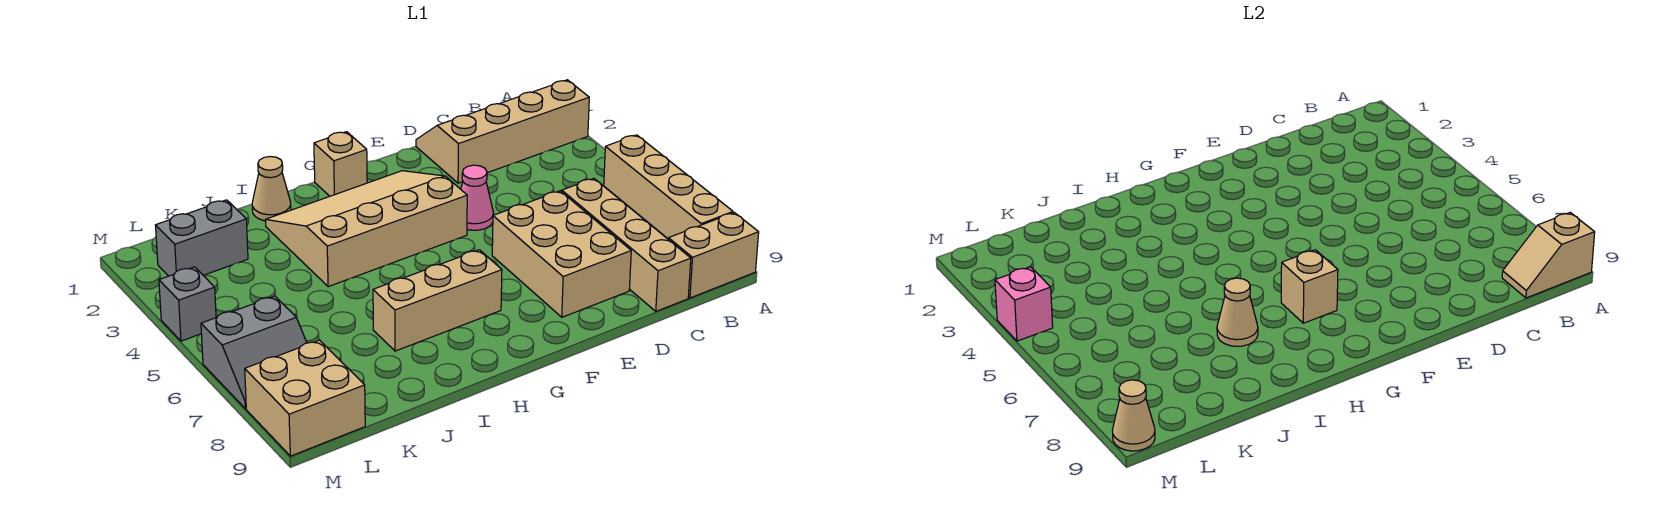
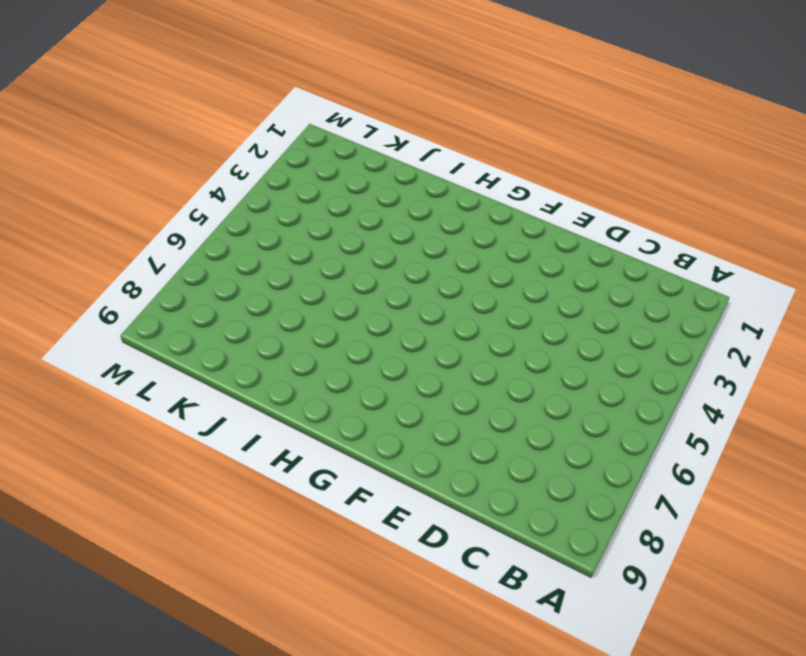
none -> tan 2x4 slope [416,80,589,183]
none -> tan 1x4 brick [604,135,733,239]
none -> tan 1x2 brick [668,213,759,298]

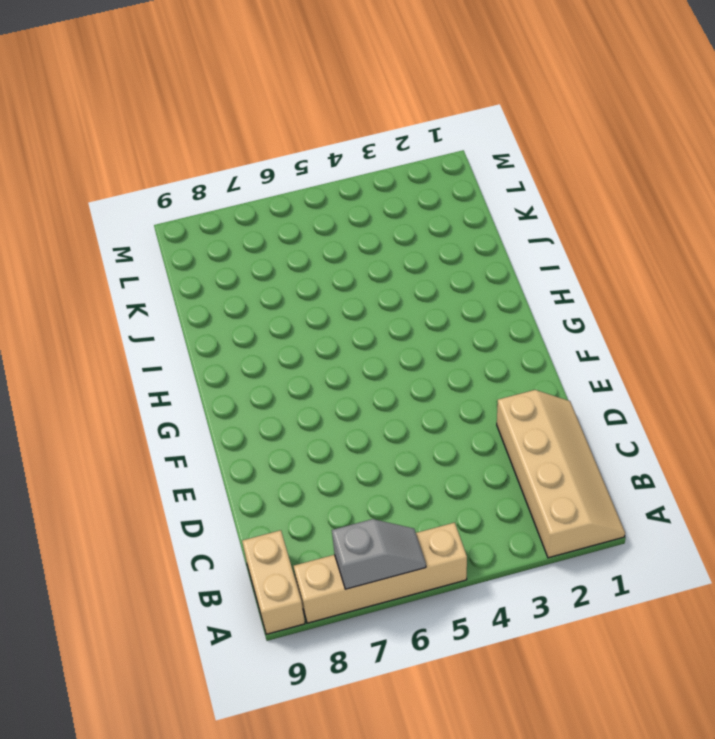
grey 1x2 slope [332,519,426,589] -> none
none -> tan 1x4 brick [562,178,691,311]
none -> tan 2x3 brick [492,191,631,317]
none -> pink 1x1 cone [461,165,494,230]

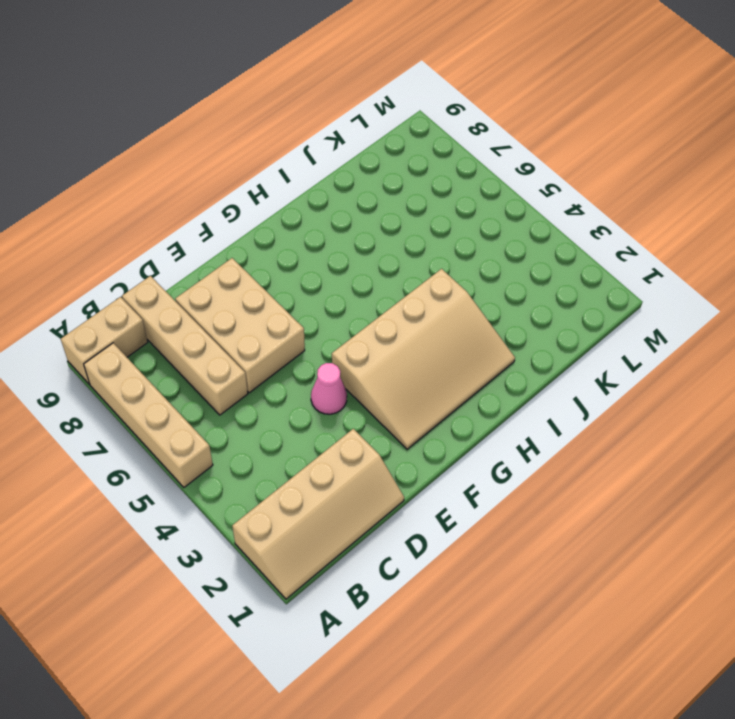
none -> tan 1x1 brick [314,132,367,196]
none -> tan 1x3 brick [373,250,502,351]
none -> tan 1x1 cone [252,157,291,221]

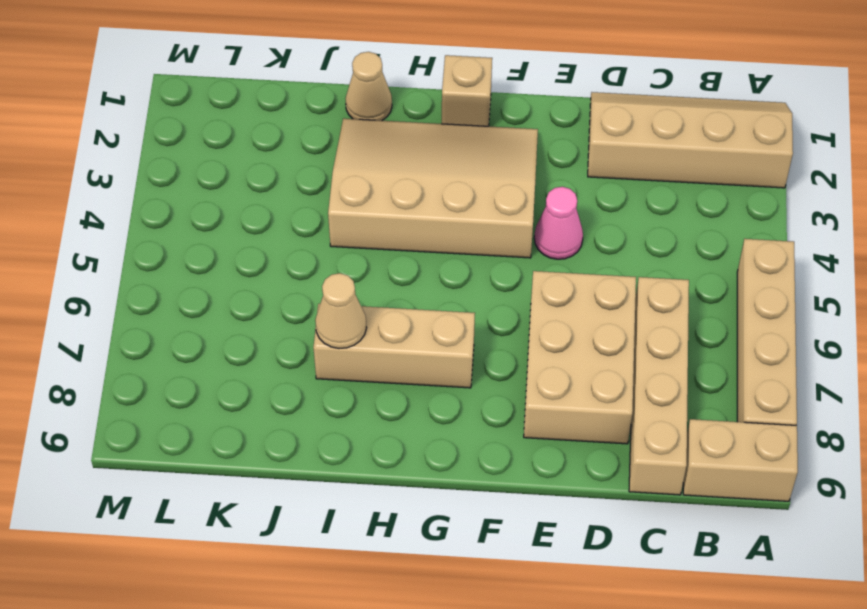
none -> grey 1x2 brick [156,200,248,276]
none -> grey 2x2 slope [201,296,307,409]
none -> tan 2x2 brick [245,340,365,456]

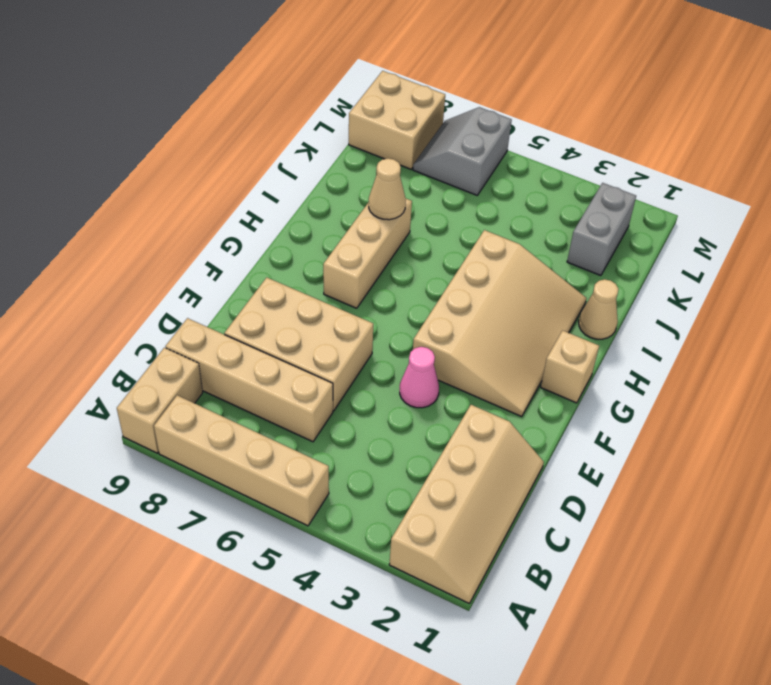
none -> grey 1x1 brick [159,267,216,341]
none -> tan 1x2 slope [1502,213,1595,298]
none -> tan 1x1 brick [1281,250,1338,323]

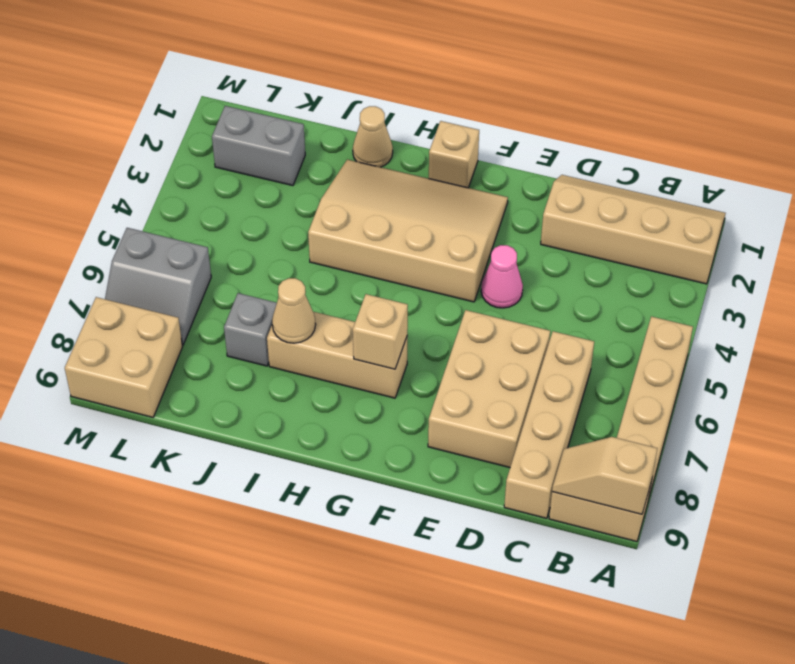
grey 1x1 brick [224,293,277,366] -> grey 1x1 brick moved to [159,267,216,341]
none -> pink 1x1 brick [995,267,1053,341]
none -> tan 1x1 cone [1112,380,1155,451]

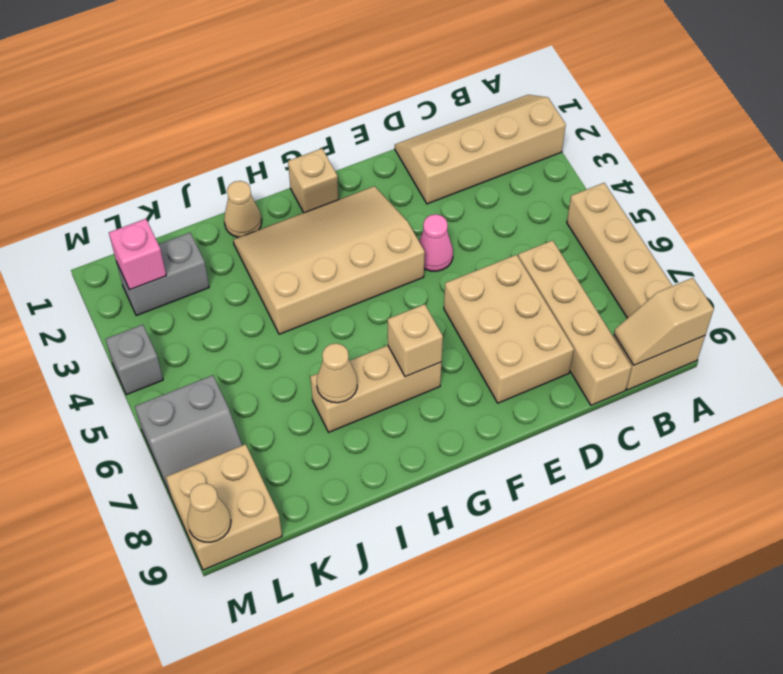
pink 1x1 brick [109,219,166,290] -> pink 1x1 brick moved to [995,267,1053,341]

